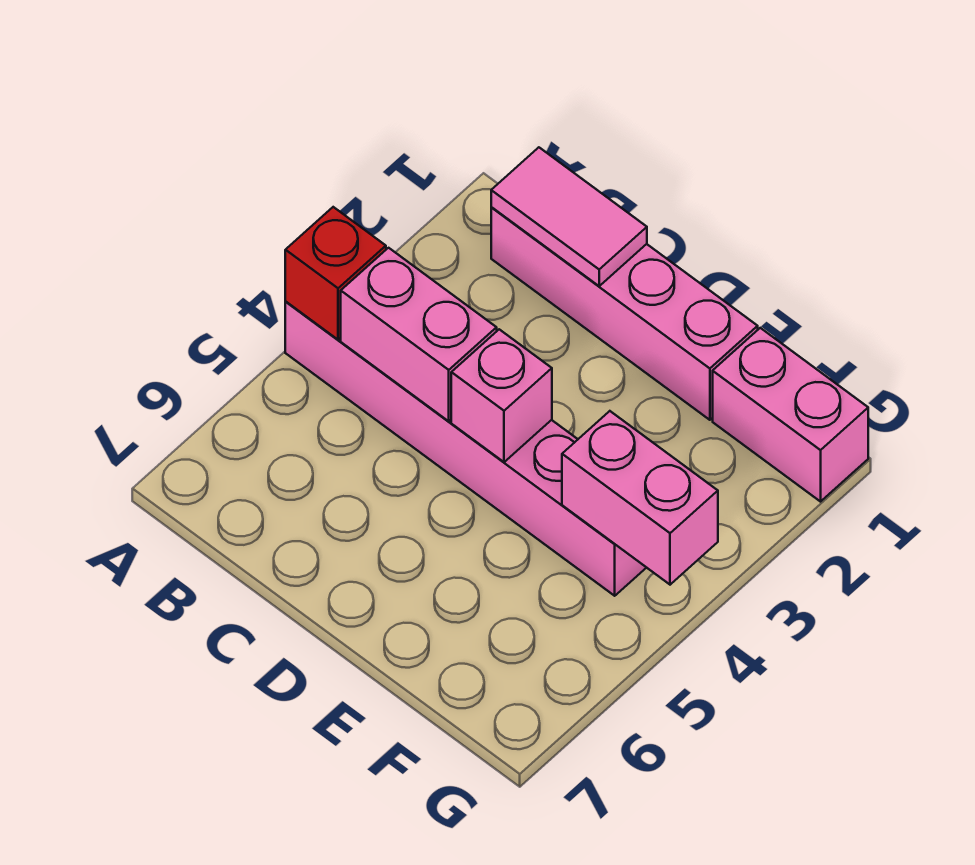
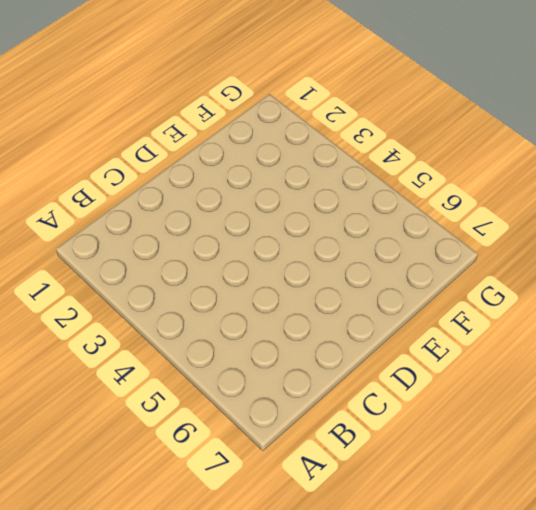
none -> pink 1x6 brick [285,302,646,596]
none -> pink 1x4 brick [491,207,758,420]

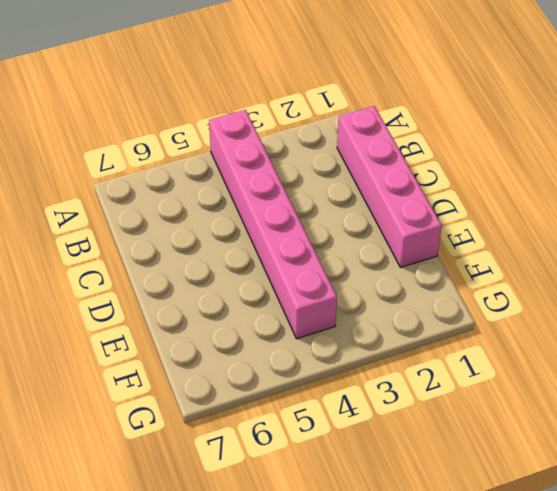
none -> pink 1x2 brick [713,328,868,502]
none -> red 1x1 brick [285,207,386,340]

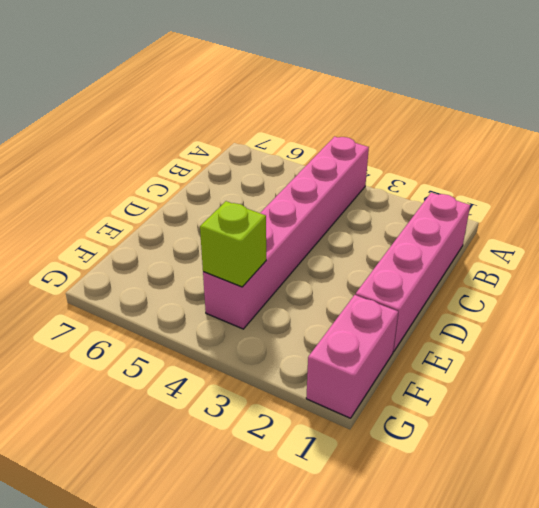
lime 1x1 brick [200,201,266,287] -> pink 1x2 brick [562,411,718,585]
none -> red 1x1 brick [285,207,386,340]
none -> pink 1x2 tile [491,147,647,286]

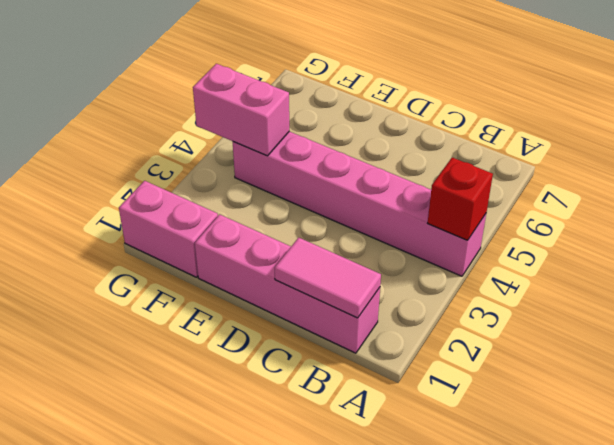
none -> pink 1x2 brick [341,248,497,421]
none -> pink 1x1 brick [451,329,552,462]

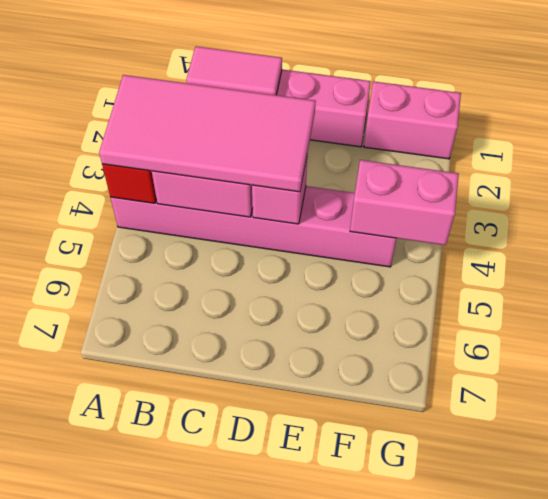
pink 2x4 tile [99,75,316,192] -> none

